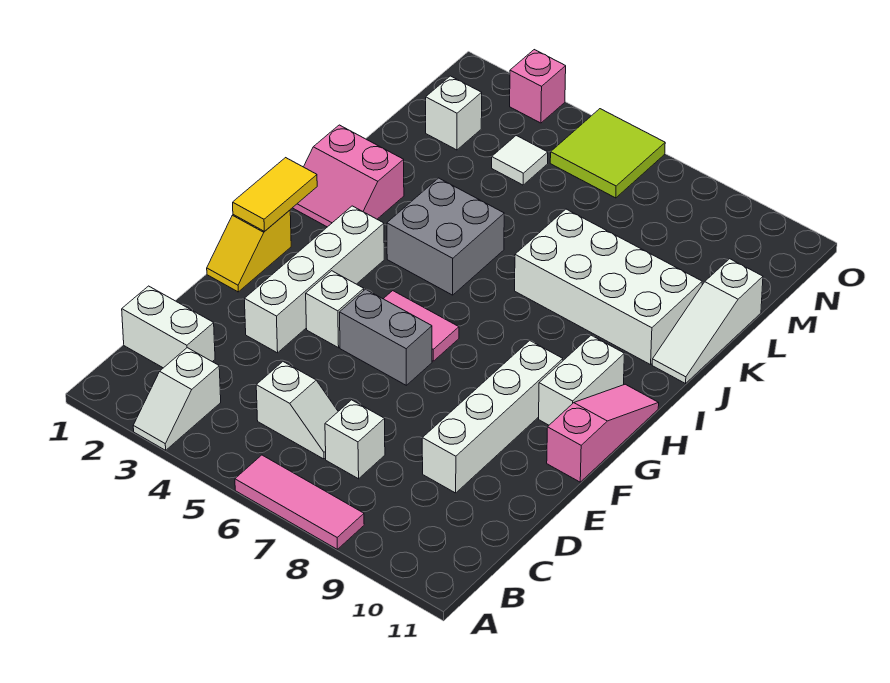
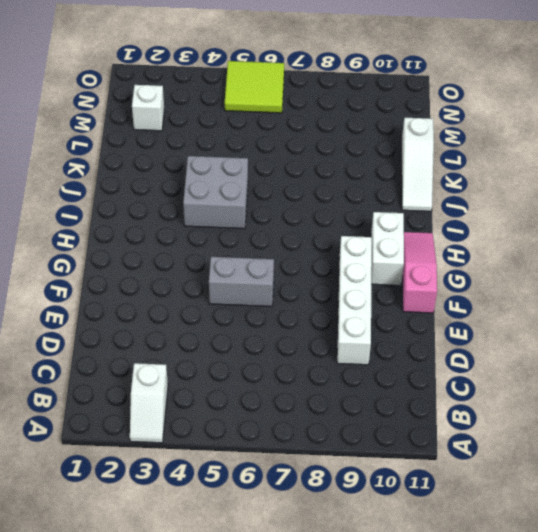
none -> pink 1x3 tile [235,455,364,549]
none -> white 1x2 brick [122,286,215,368]
none -> white 1x2 slope [256,362,338,459]

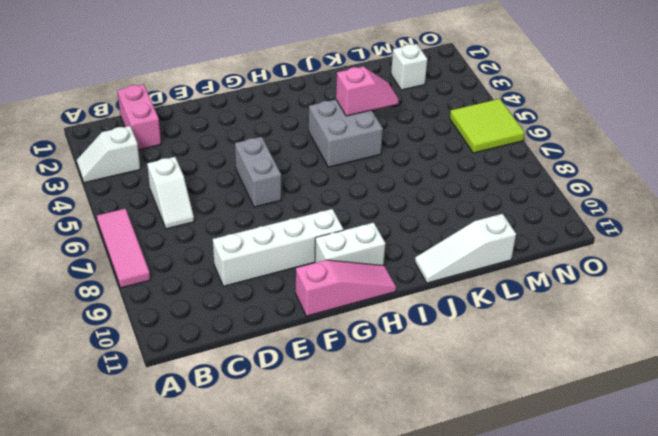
pink 1x2 brick [117,84,161,150] -> white 1x2 brick [122,286,215,368]
pink 1x2 slope [336,66,399,116] -> none
none -> white 1x1 brick [325,400,385,479]
none -> white 1x4 brick [244,206,384,353]
none -> yellow 1x2 slope [207,210,291,292]

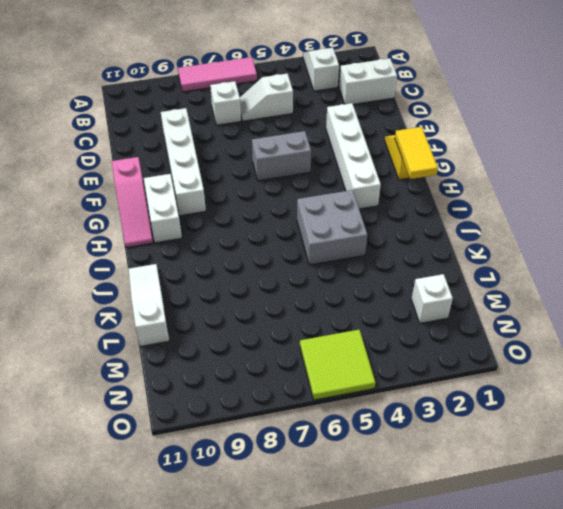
none -> white 1x1 brick [306,271,364,348]
none -> pink 1x2 tile [384,291,459,361]
none -> pink 2x2 slope [293,125,404,227]

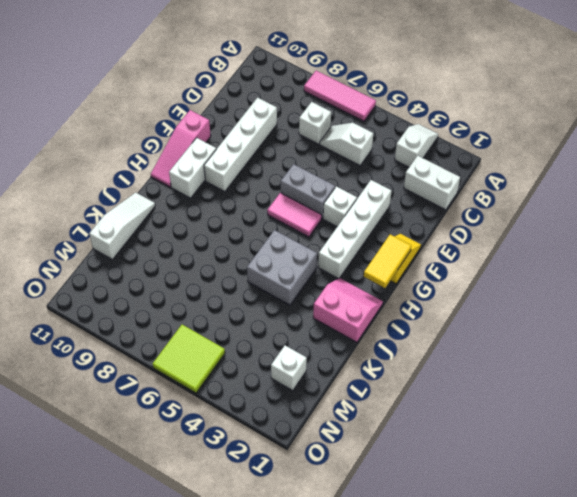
none -> white 2x4 brick [515,209,702,365]
none -> white 1x1 tile [492,136,548,185]
none -> pink 1x1 brick [510,50,566,123]

